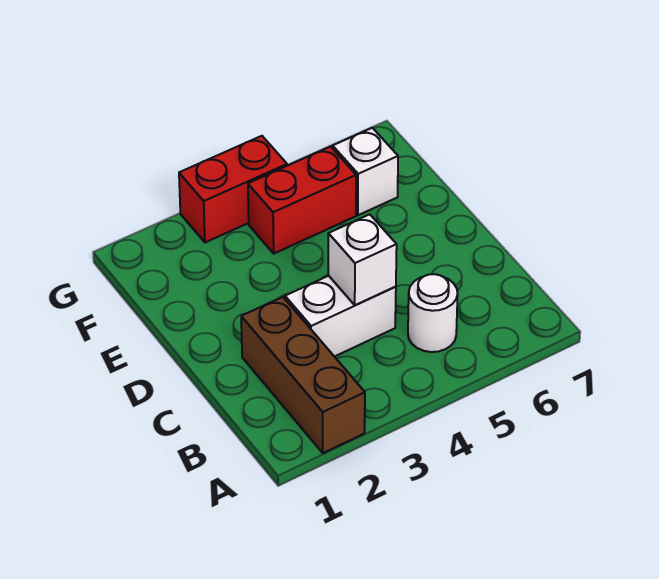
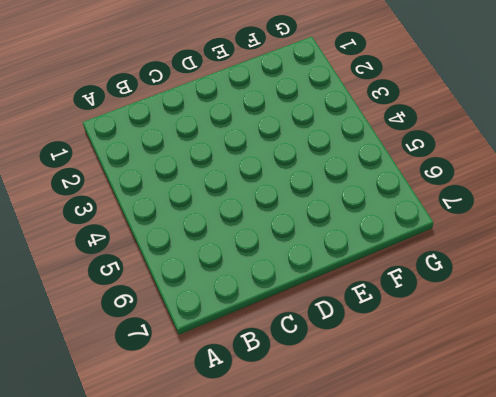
none -> brown 1x3 brick [241,297,365,453]
none -> white 1x1 round brick [408,274,458,352]

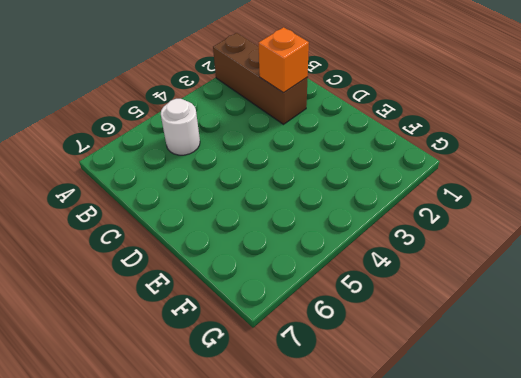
orange 1x1 brick [259,27,309,93] -> none
none -> white 1x2 brick [285,276,396,357]
none -> red 1x2 brick [248,147,356,253]

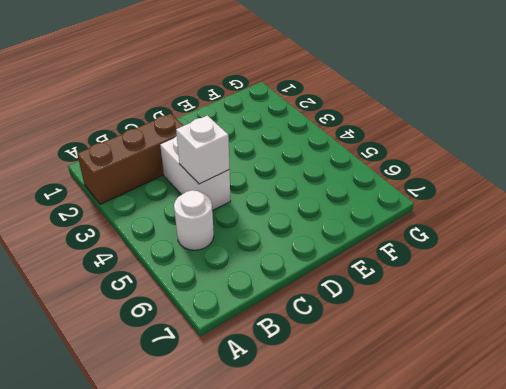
none -> red 1x2 brick [248,147,356,253]
none -> white 1x1 brick [333,128,398,215]

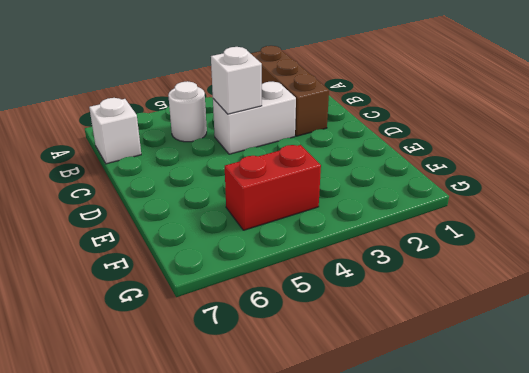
white 1x1 brick [89,98,141,164] -> white 1x1 brick moved to [333,128,398,215]
none -> red 1x2 brick [179,136,287,242]

